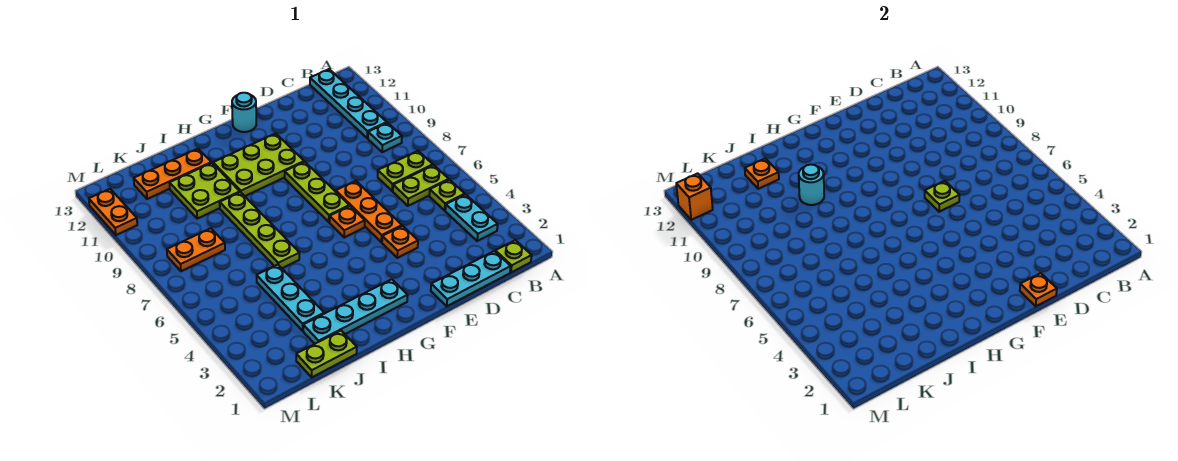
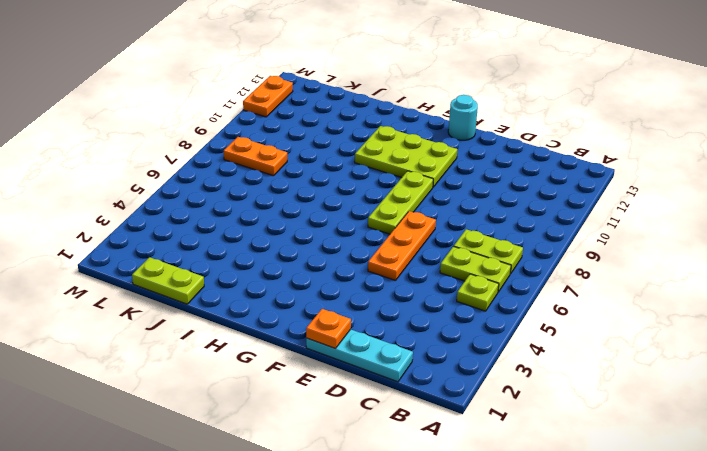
none -> lime 1x1 plate [495,240,532,272]
none -> cyan 1x2 plate [445,195,498,241]
none -> cyan 1x1 plate [368,123,402,152]

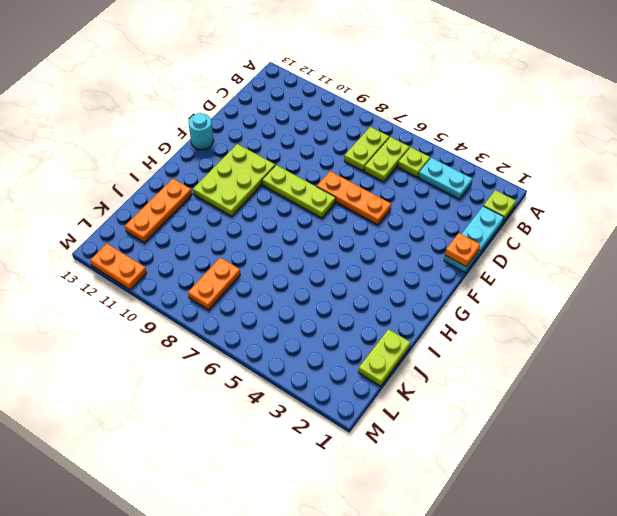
none -> cyan 1x1 plate [368,123,402,152]
none -> cyan 1x4 plate [310,69,387,138]
none -> orange 1x1 plate [382,226,418,258]

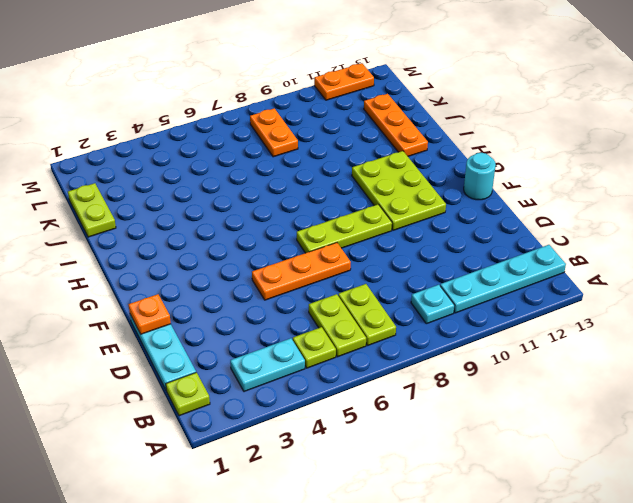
none -> orange 1x1 plate [382,226,418,258]
none -> orange 1x1 plate [330,206,365,238]
none -> cyan 1x4 plate [303,279,408,344]

